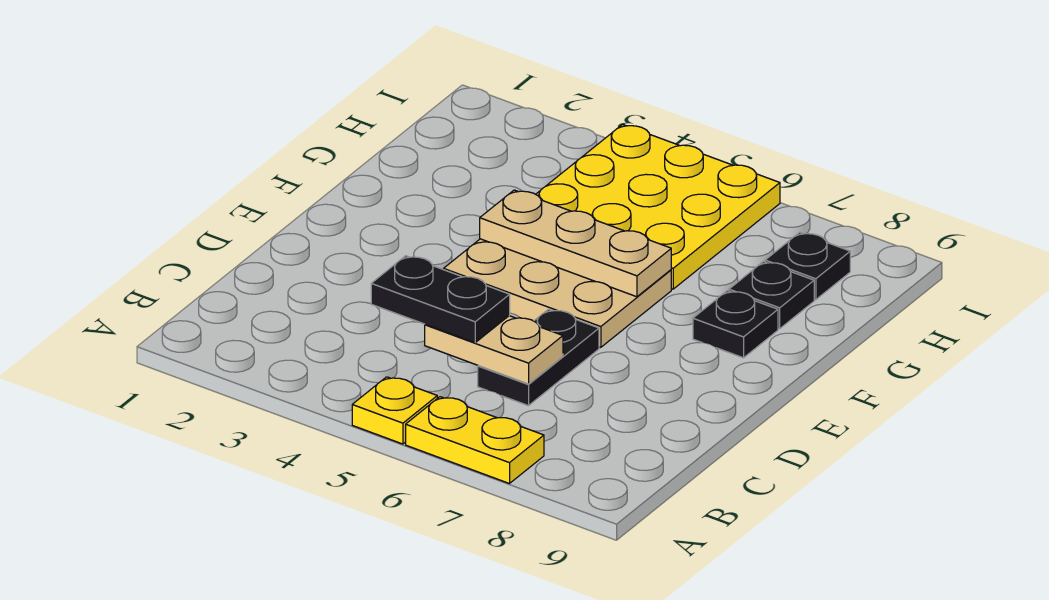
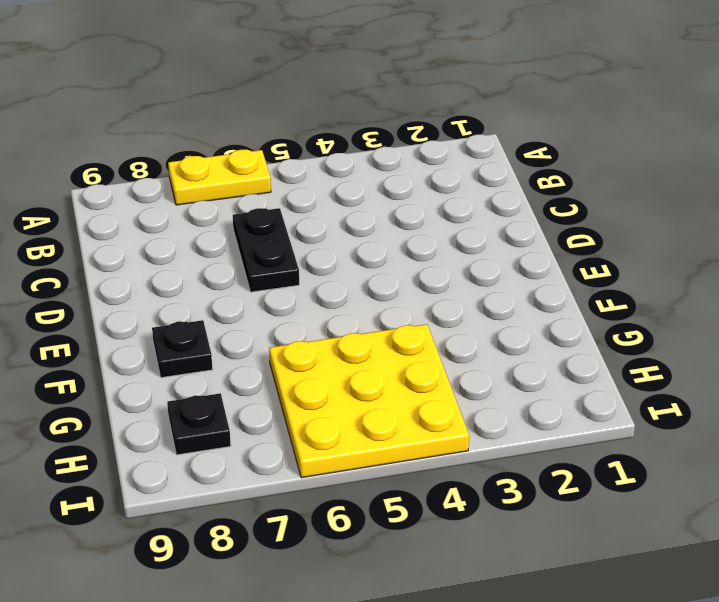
none -> yellow 1x1 plate [352,377,437,444]
none -> tan 2x3 plate [444,239,671,347]

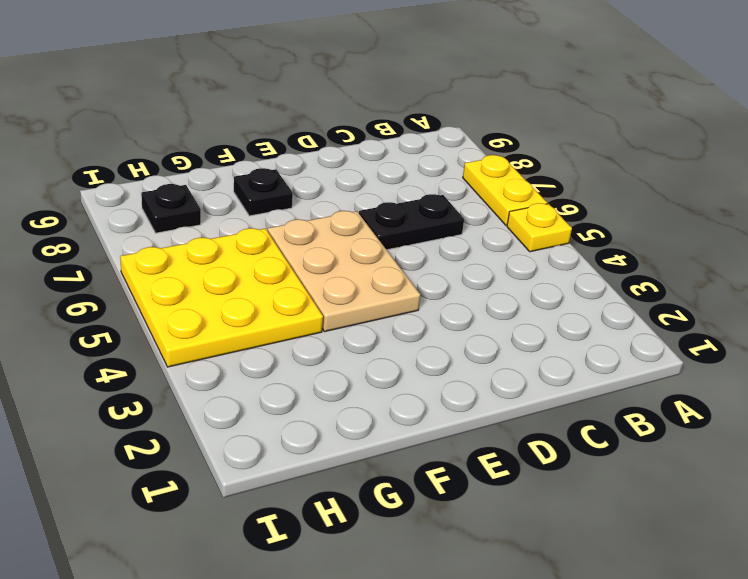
none -> black 1x1 plate [729,262,814,329]
none -> tan 1x2 plate [425,316,563,384]

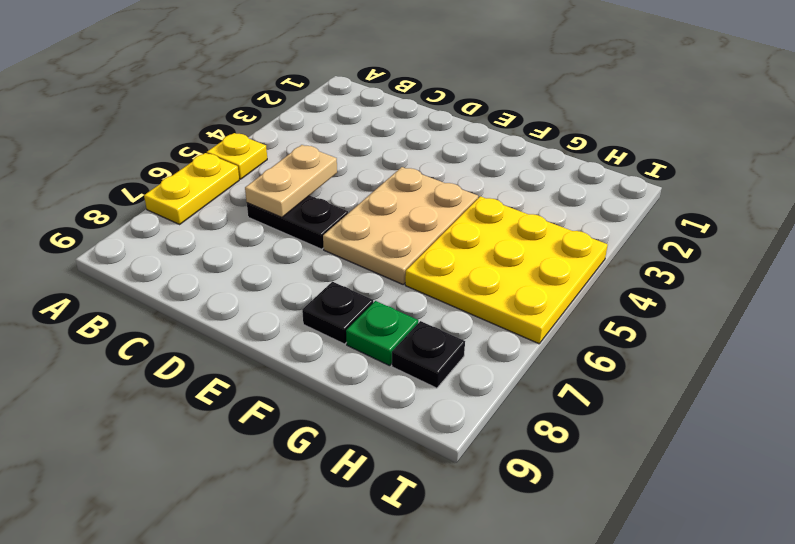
green 1x1 plate [346,301,418,366] -> black 1x1 plate [729,262,814,329]
none -> tan 1x3 plate [480,190,671,297]
none -> black 1x2 plate [371,256,510,343]

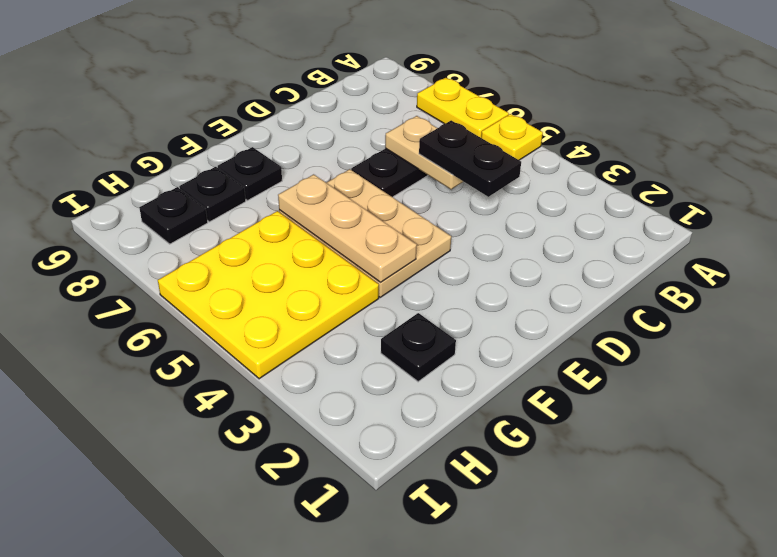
black 1x1 plate [381,313,456,382] -> none

